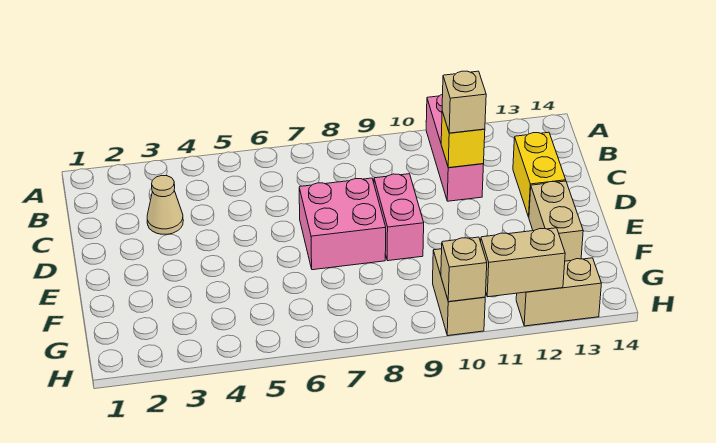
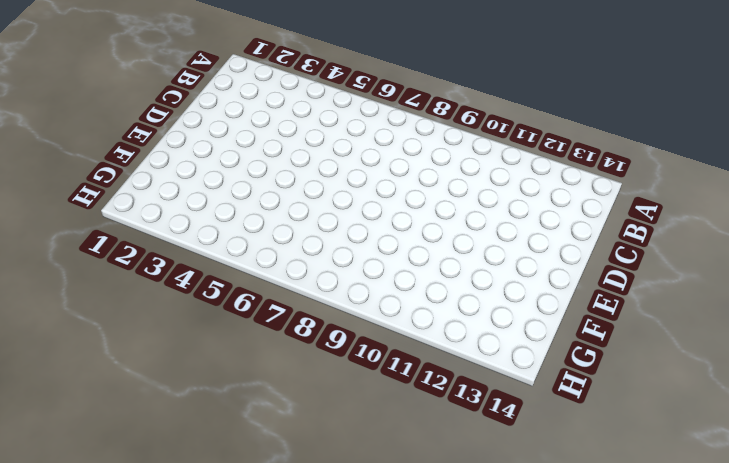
none -> pink 1x3 brick [426,95,484,201]
none -> tan 1x1 cone [147,175,183,234]
none -> yellow 1x2 brick [513,132,566,217]

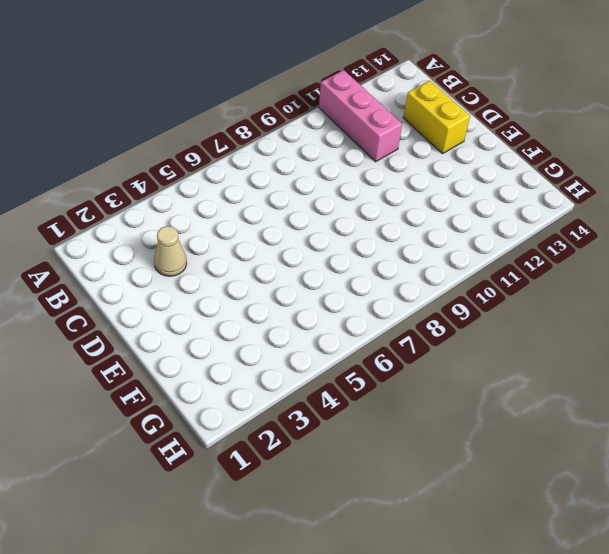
none -> pink 2x2 brick [299,178,386,270]
none -> pink 1x2 brick [374,174,424,261]
none -> tan 1x2 brick [529,181,583,261]

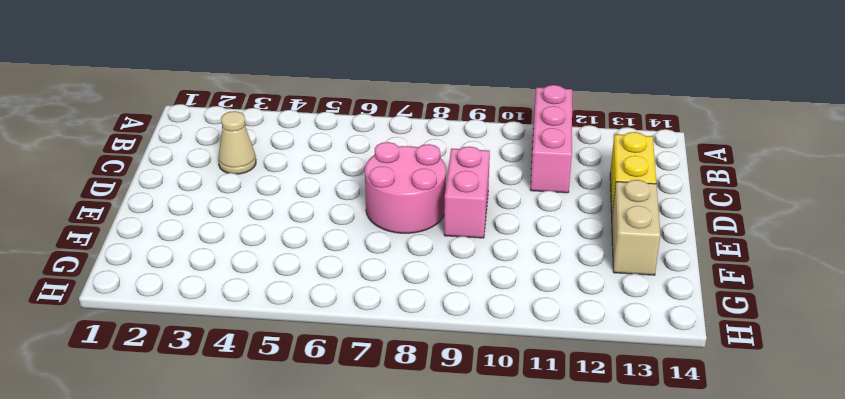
pink 2x2 round brick [365,142,446,233] -> pink 2x2 brick [299,178,386,270]
none -> tan 1x2 brick [433,249,485,336]
none -> tan 1x2 brick [516,258,601,326]
none -> yellow 1x1 brick [441,111,485,168]

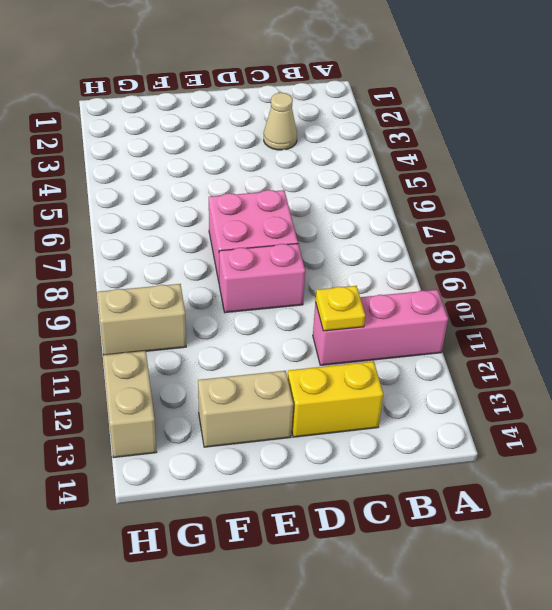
yellow 1x1 plate [316,286,365,331] -> yellow 1x1 brick [441,111,485,168]
none -> tan 1x1 brick [441,237,487,302]
none -> tan 1x2 brick [481,228,565,297]
none -> tan 1x1 brick [442,71,486,133]

